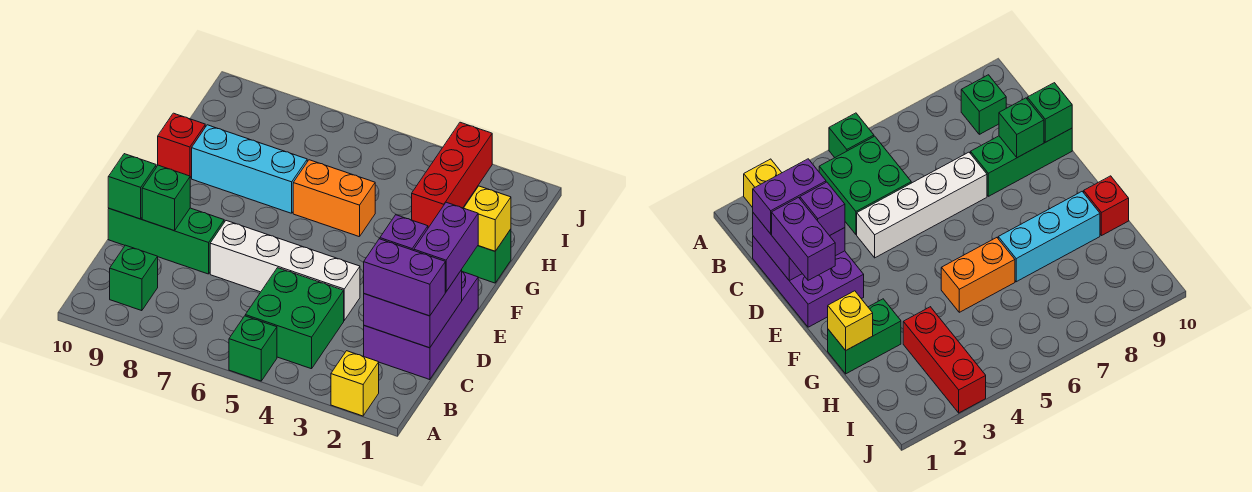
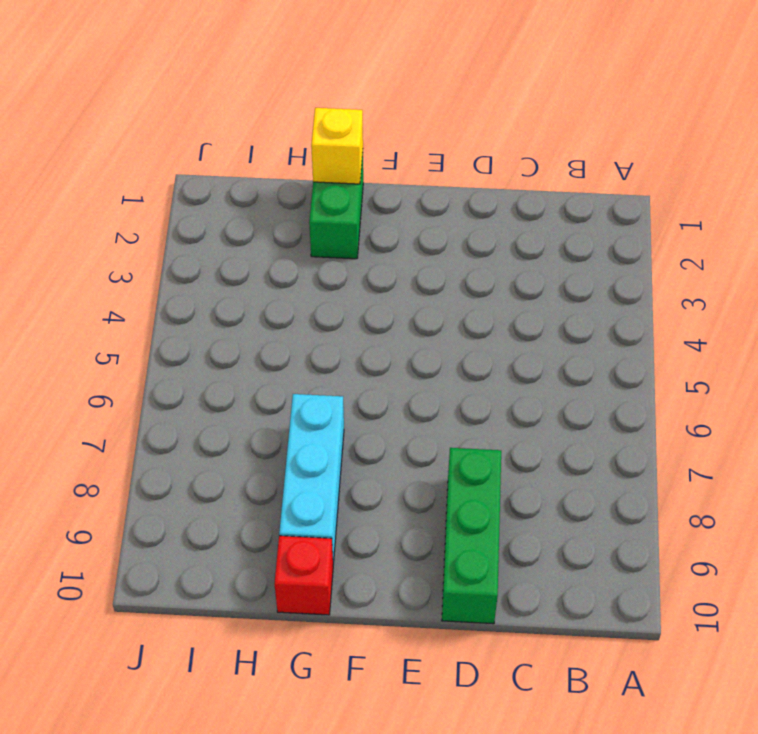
none -> yellow 1x1 brick [331,351,379,416]
none -> green 1x1 brick [229,316,277,381]
none -> green 2x2 brick [245,268,344,369]

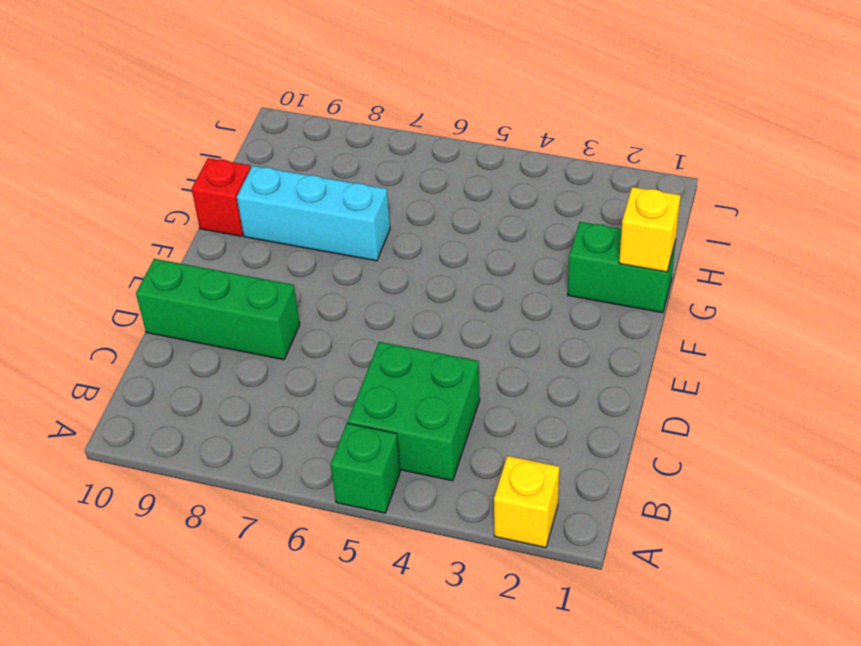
none -> green 1x1 brick [110,245,158,311]
none -> purple 2x3 brick [364,272,478,380]
none -> white 1x4 brick [210,221,360,320]

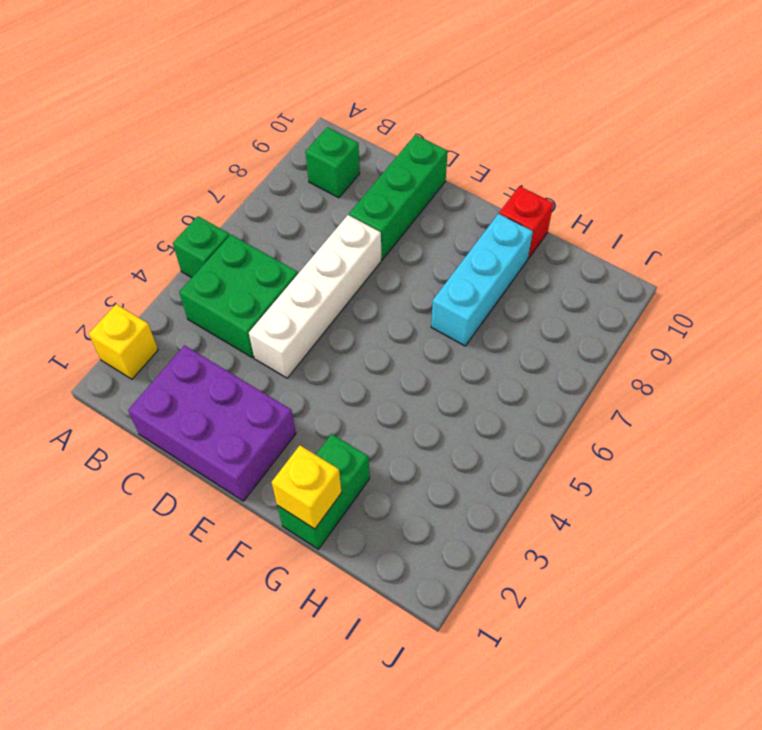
none -> orange 1x2 brick [293,160,375,237]
none -> red 1x3 brick [412,122,492,228]
none -> purple 2x2 brick [364,270,462,348]

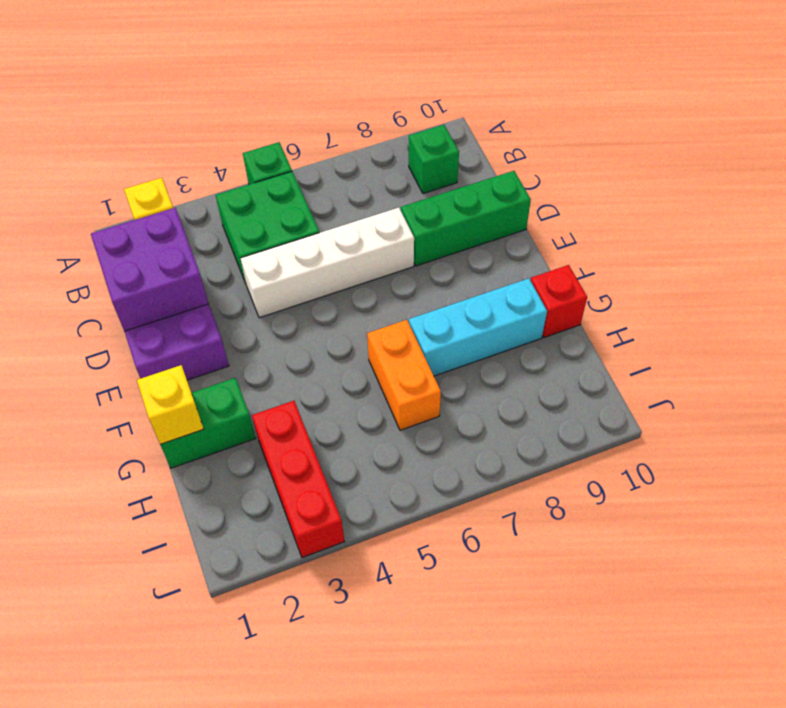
orange 1x2 brick [367,320,441,430] -> orange 1x2 brick turned to [293,160,375,237]
none -> green 1x1 brick [142,165,190,231]
none -> green 1x1 brick [108,154,156,219]
none -> purple 1x2 brick [364,239,445,316]

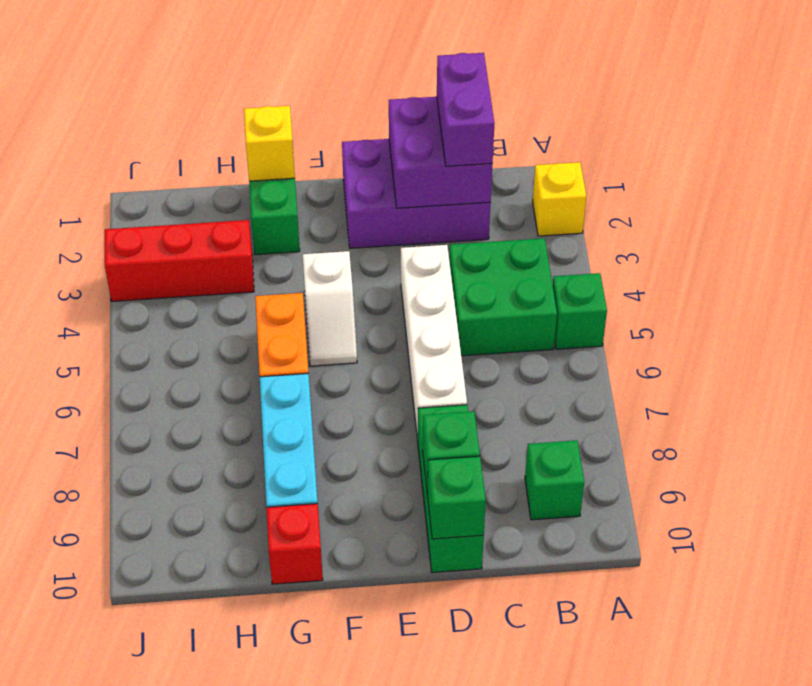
white 1x2 slope [303,251,357,366] -> none
none -> purple 1x2 brick [414,202,478,292]
none -> purple 1x1 brick [380,215,428,251]

